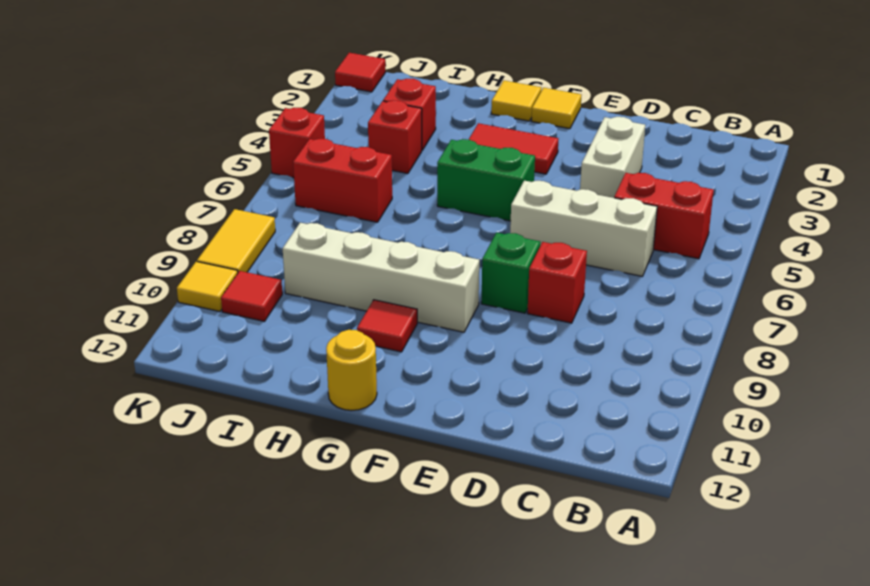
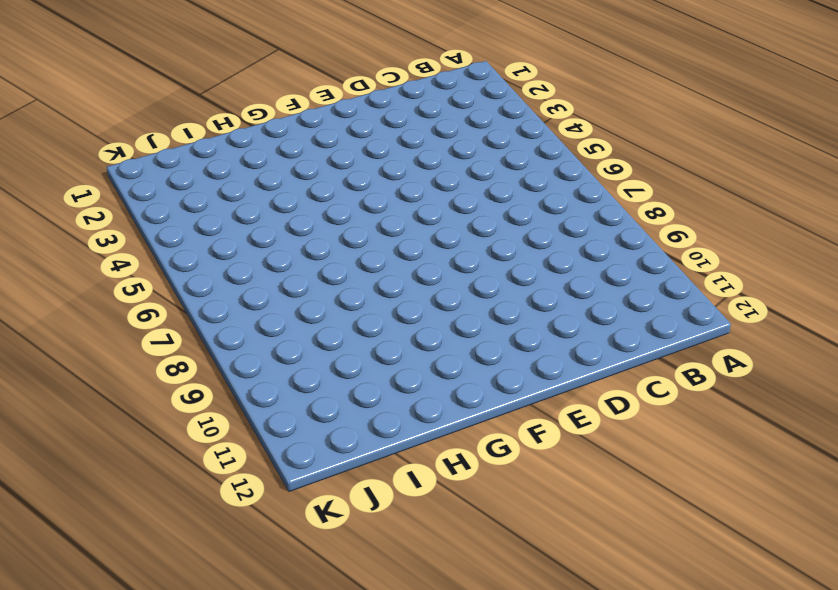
none -> red 1x2 brick [614,173,714,259]
none -> white 1x3 brick [510,181,657,276]
none -> white 1x2 brick [580,117,645,198]

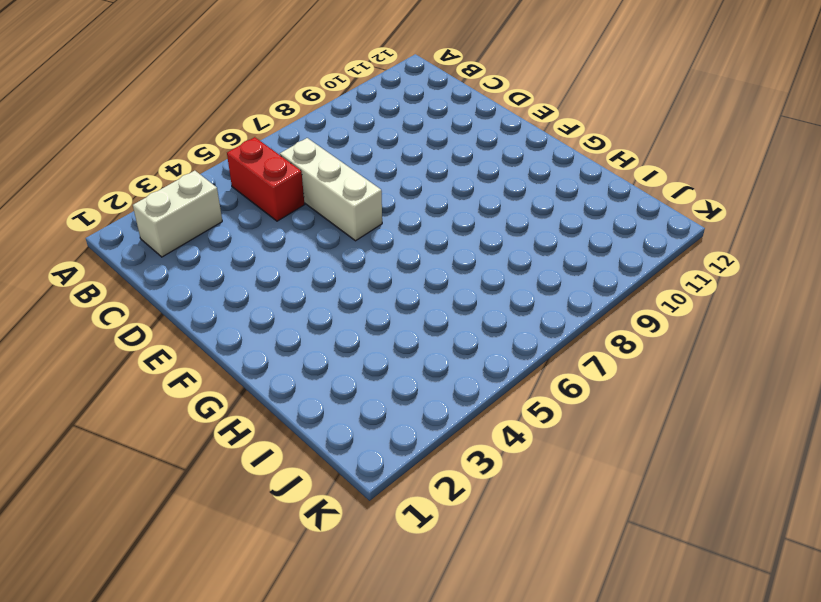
white 1x2 brick [133,171,222,257] -> white 1x2 brick moved to [580,117,645,198]
none -> red 1x1 brick [527,242,587,323]
none -> green 1x1 brick [481,233,540,313]
none -> yellow 1x1 tile [531,88,581,129]

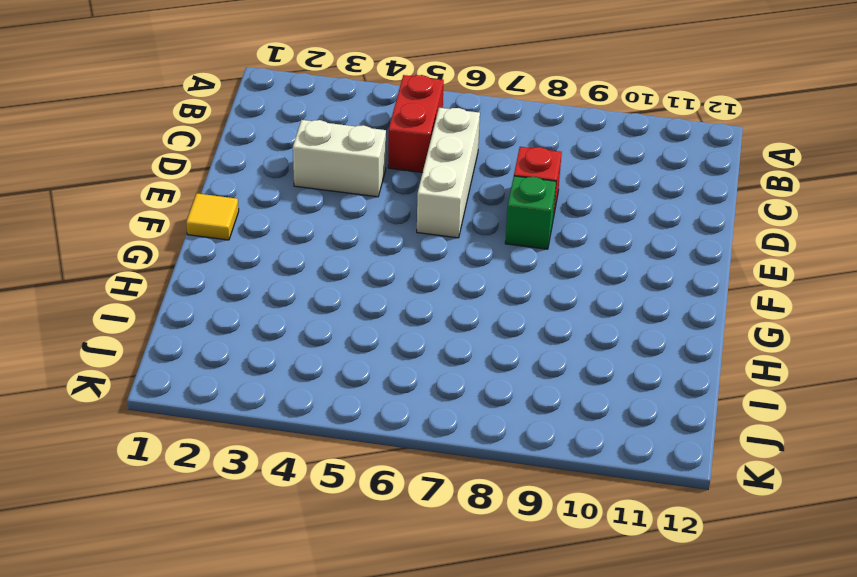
none -> red 1x2 tile [469,123,558,174]
none -> green 1x2 brick [437,139,535,221]
none -> white 1x4 brick [283,223,479,332]

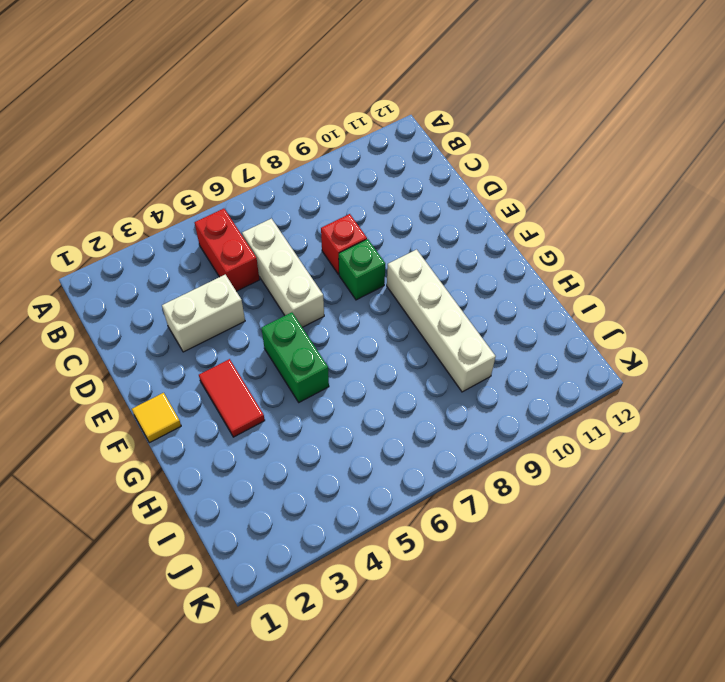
none -> yellow 1x1 tile [491,81,541,121]
none -> red 1x1 tile [357,300,417,352]
none -> yellow 1x1 round brick [326,330,377,411]

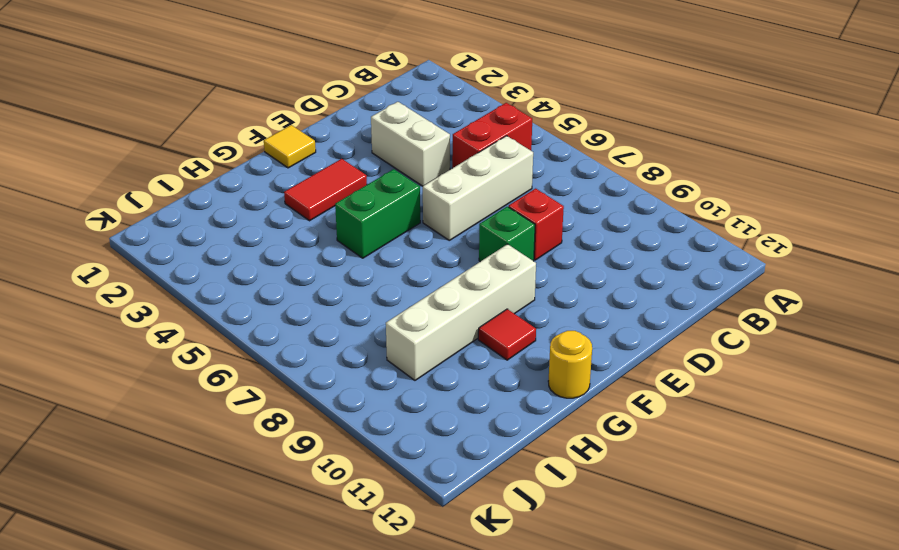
none -> yellow 1x1 tile [491,81,541,121]
none -> red 1x1 brick [383,79,436,150]
none -> red 1x1 brick [368,100,422,174]

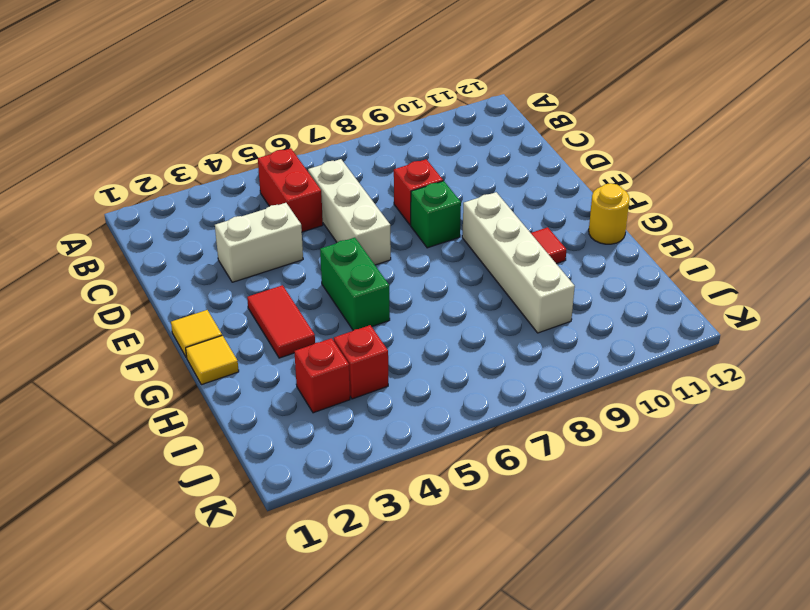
none -> red 1x2 brick [293,139,392,222]
none -> red 1x1 tile [221,271,282,321]
none -> red 1x1 tile [335,53,385,92]

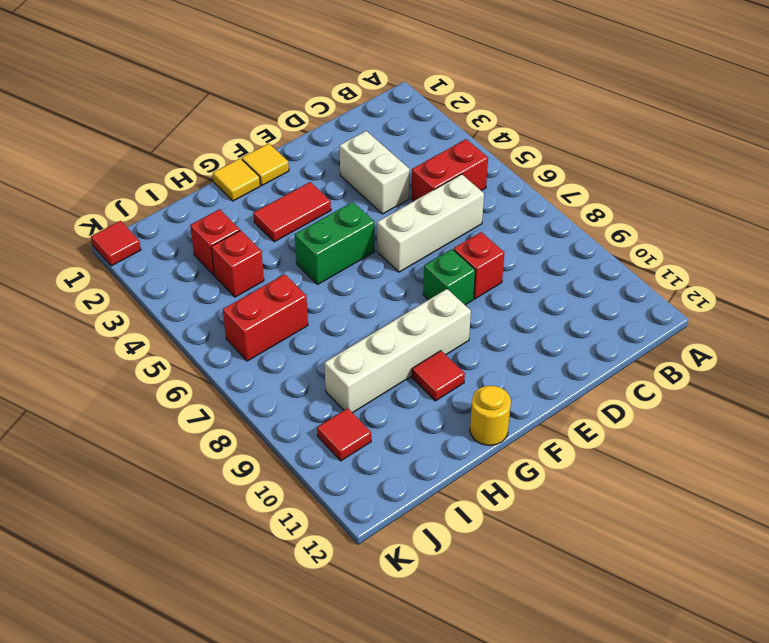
none -> red 1x1 brick [269,108,325,178]
none -> yellow 1x2 tile [197,209,275,272]
none -> yellow 1x1 tile [177,262,238,312]

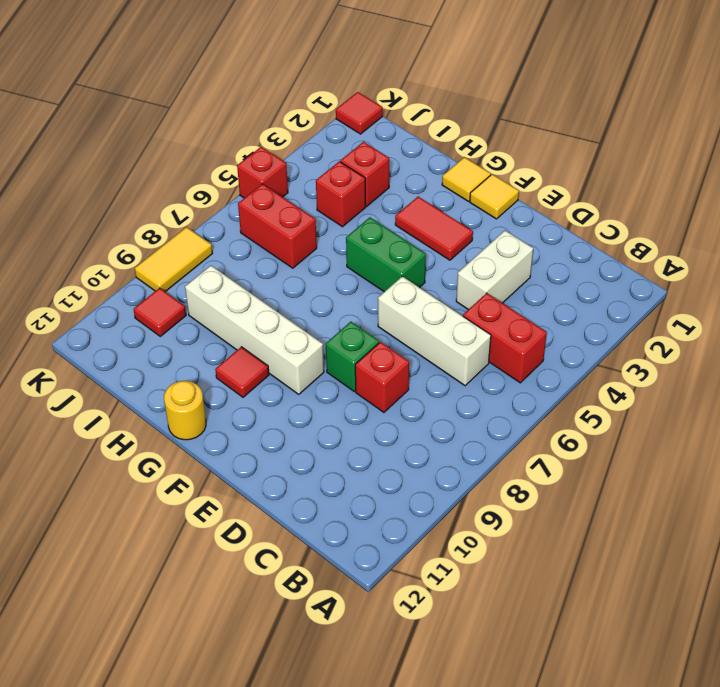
none -> yellow 1x1 tile [177,262,238,312]

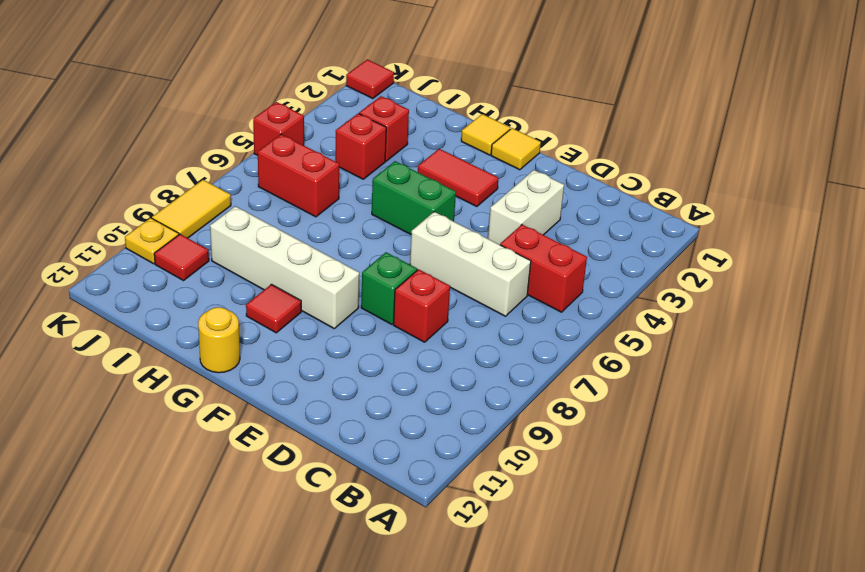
yellow 1x1 plate [125,218,179,264] -> yellow 1x1 tile [177,262,238,312]

